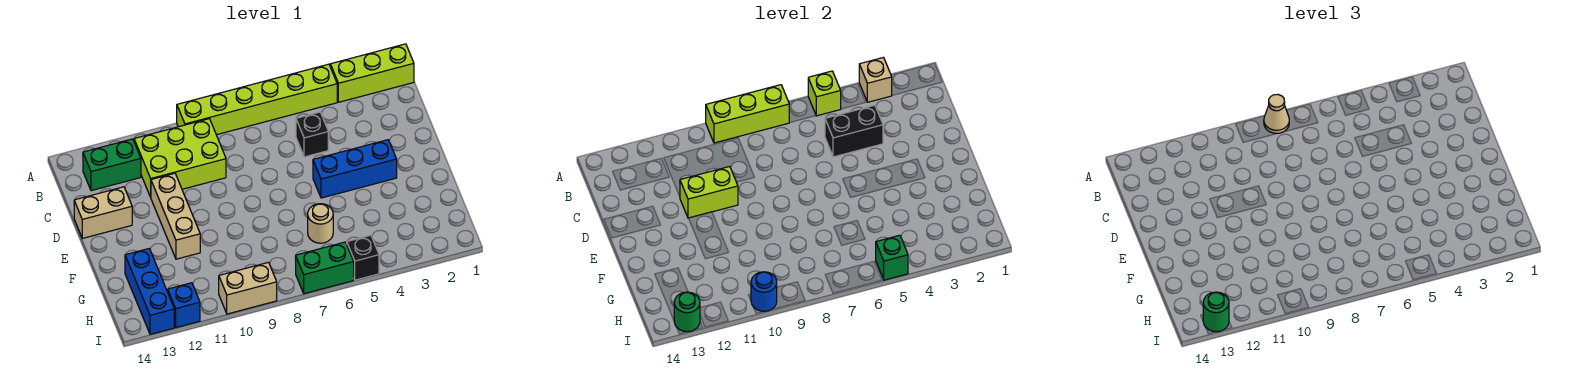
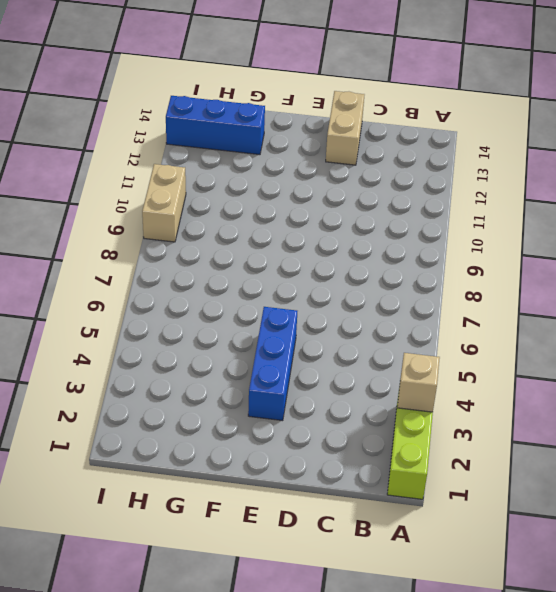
none -> lime 1x6 brick [177,64,337,135]
none -> lime 2x3 brick [134,119,226,197]
none -> green 1x2 brick [83,139,141,191]

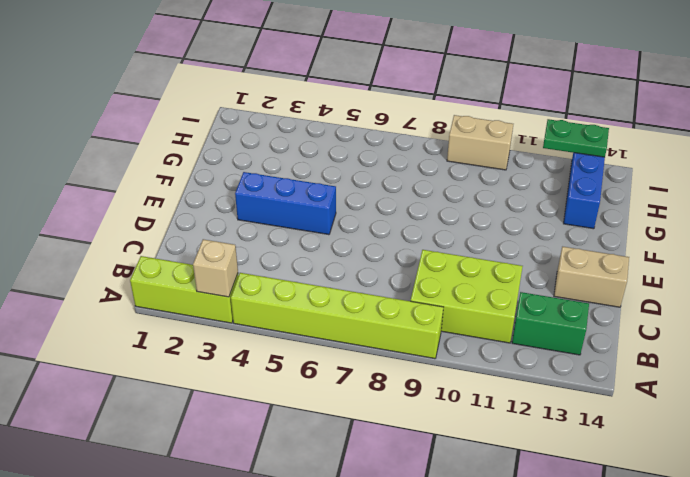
green 1x2 plate [543,119,609,157] -> green 1x1 round brick [674,292,700,332]
none -> black 1x1 brick [296,112,328,157]
none -> tan 1x3 brick [151,173,200,259]
none -> tan 1x1 round brick [308,204,333,243]

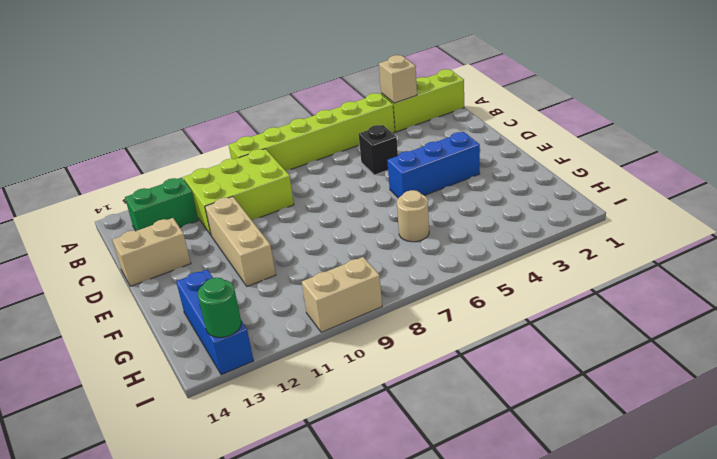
none -> black 1x1 brick [347,235,379,280]
none -> green 1x2 brick [295,242,354,294]
none -> blue 1x1 brick [167,283,200,328]

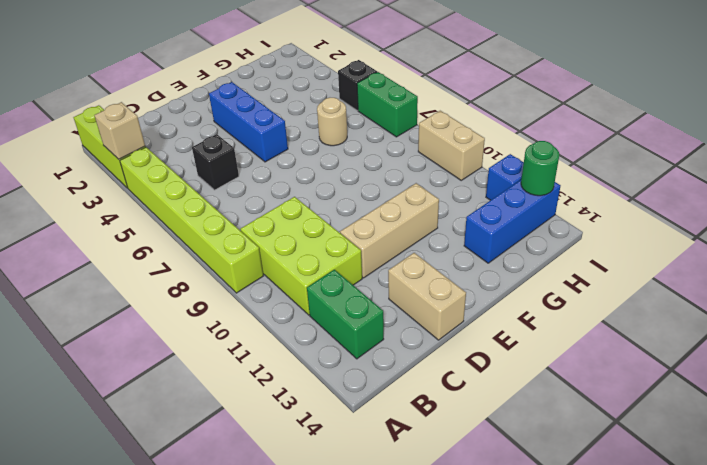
none -> lime 1x1 brick [808,71,841,116]
none -> lime 1x3 brick [706,85,789,143]
none -> black 1x2 brick [825,105,883,157]

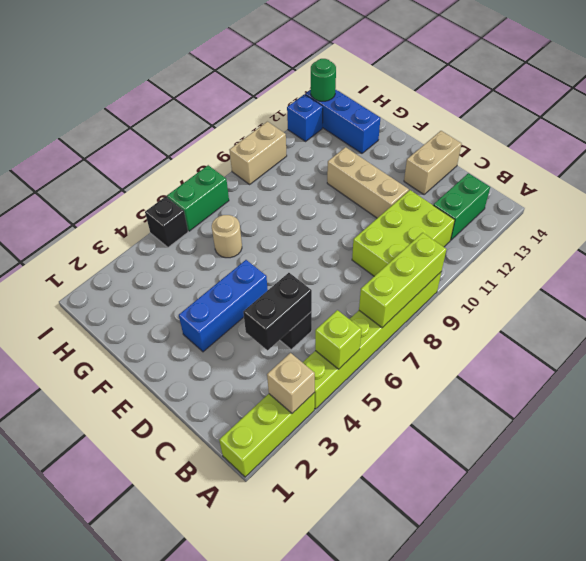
none -> lime 1x2 brick [680,167,738,218]
none -> green 1x1 brick [876,235,908,280]
none -> blue 1x1 round brick [751,272,777,311]

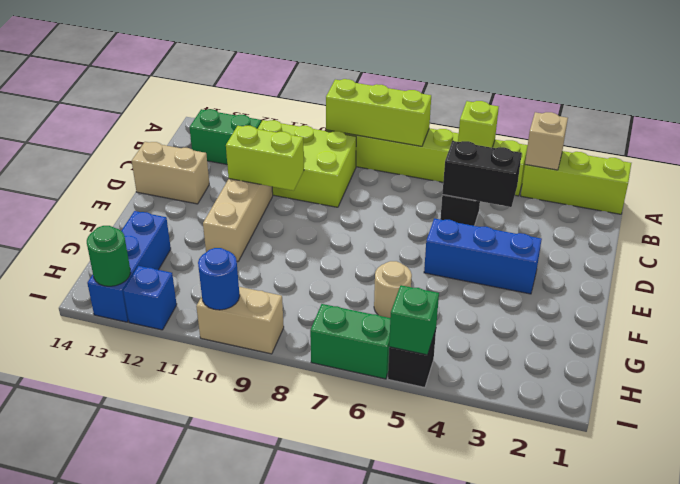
none -> tan 1x1 cone [1264,95,1289,133]
none -> green 1x1 round brick [1203,292,1229,332]

